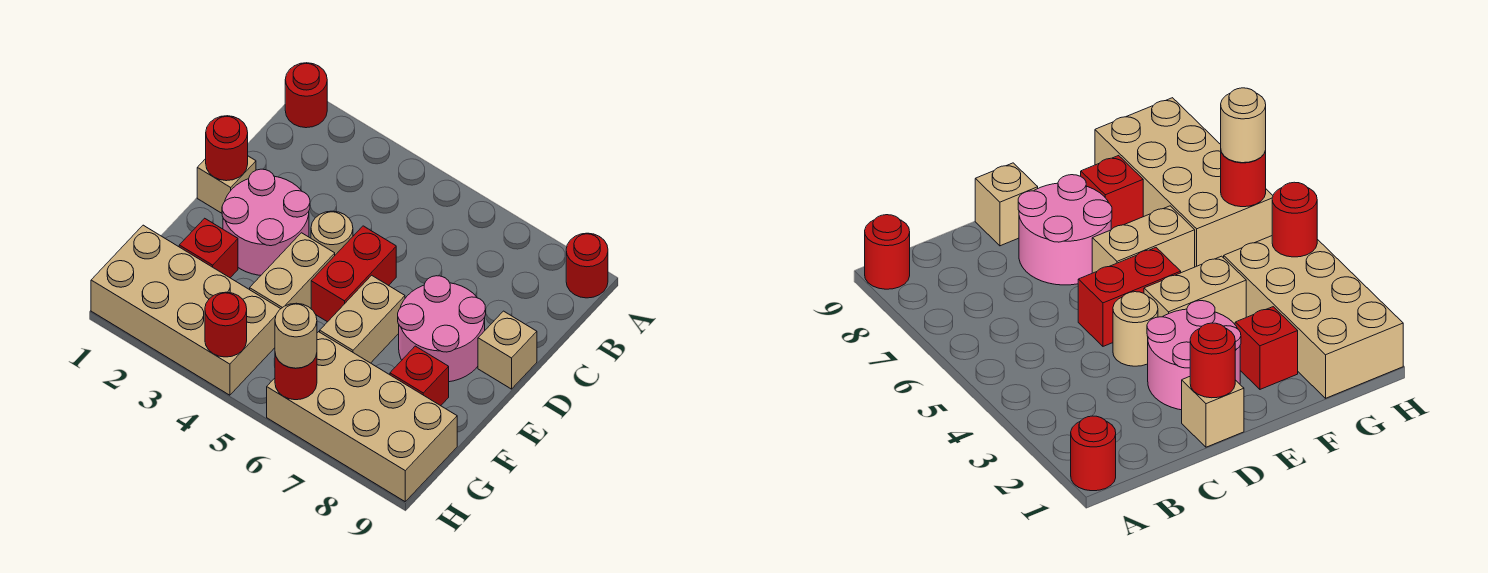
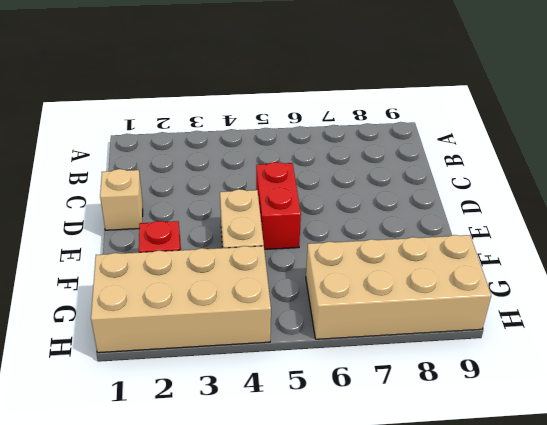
none -> red 1x1 round brick [285,63,327,128]
none -> red 1x1 round brick [566,233,608,298]
none -> pink 2x2 round brick [222,169,310,275]

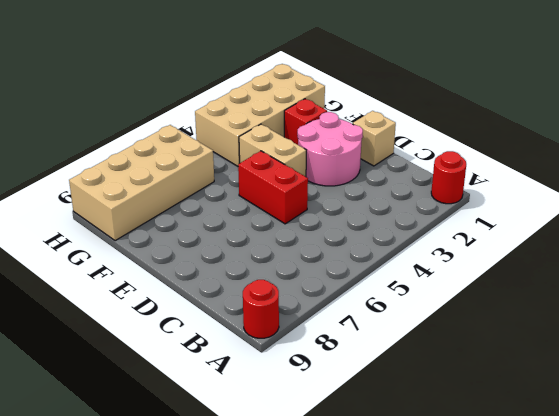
none -> tan 1x1 round brick [311,211,353,255]
none -> pink 2x2 round brick [398,276,486,382]
none -> tan 1x1 brick [478,311,537,389]

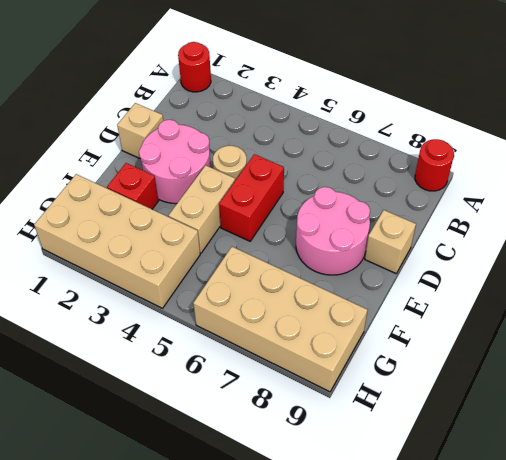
none -> tan 1x2 brick [320,275,405,363]
none -> red 1x1 brick [390,346,449,406]
none -> red 1x1 round brick [206,116,248,181]

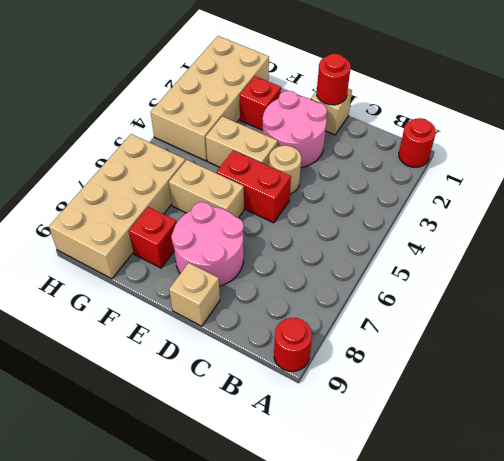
none -> red 1x1 round brick [205,292,247,357]
none -> red 1x1 round brick [275,354,317,400]
none -> tan 1x1 round brick [275,303,317,368]

